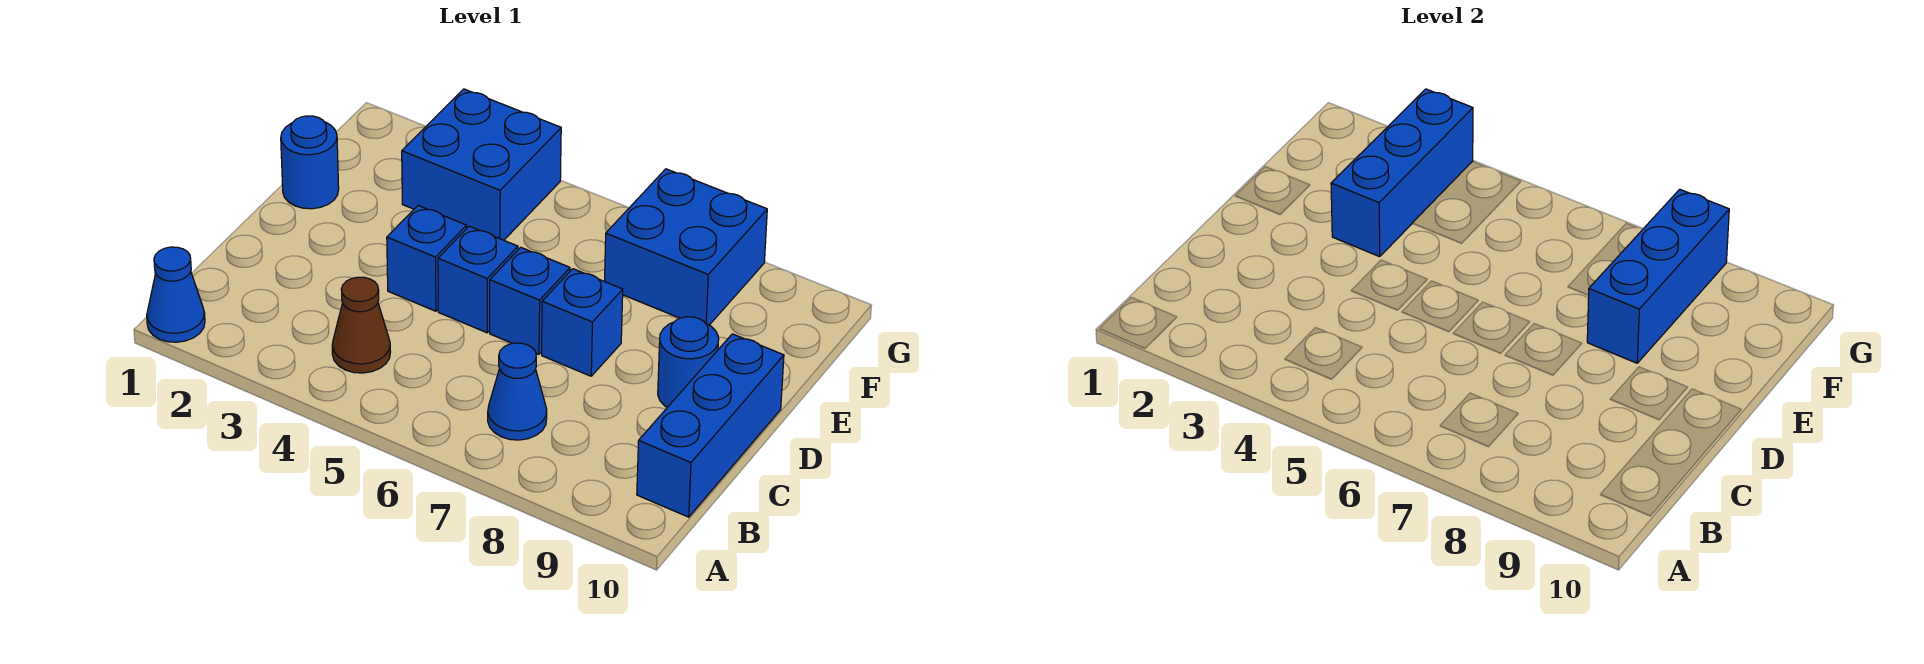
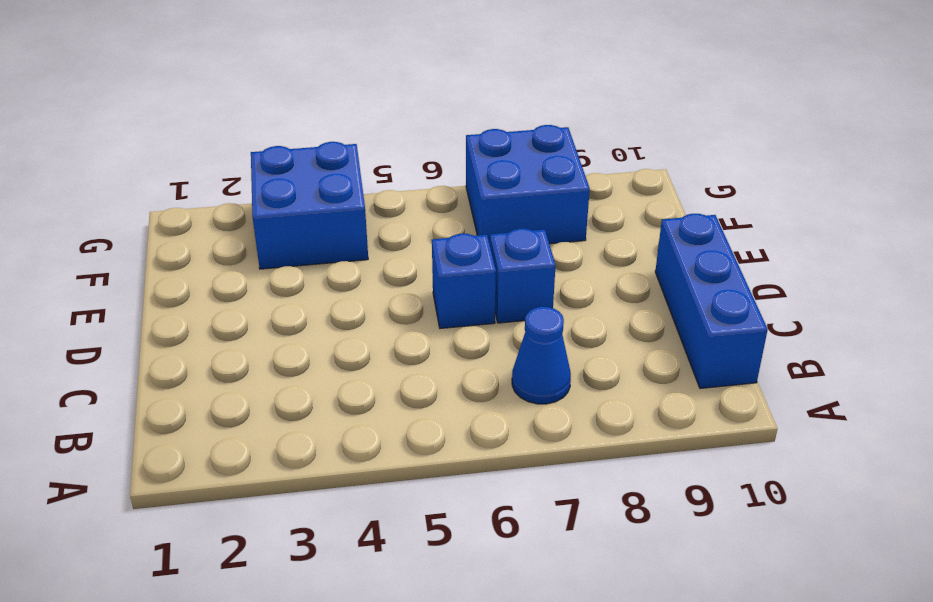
none -> blue 1x1 cone [147,247,205,342]
none -> brown 1x1 cone [332,277,390,373]
none -> blue 1x1 brick [387,206,467,311]

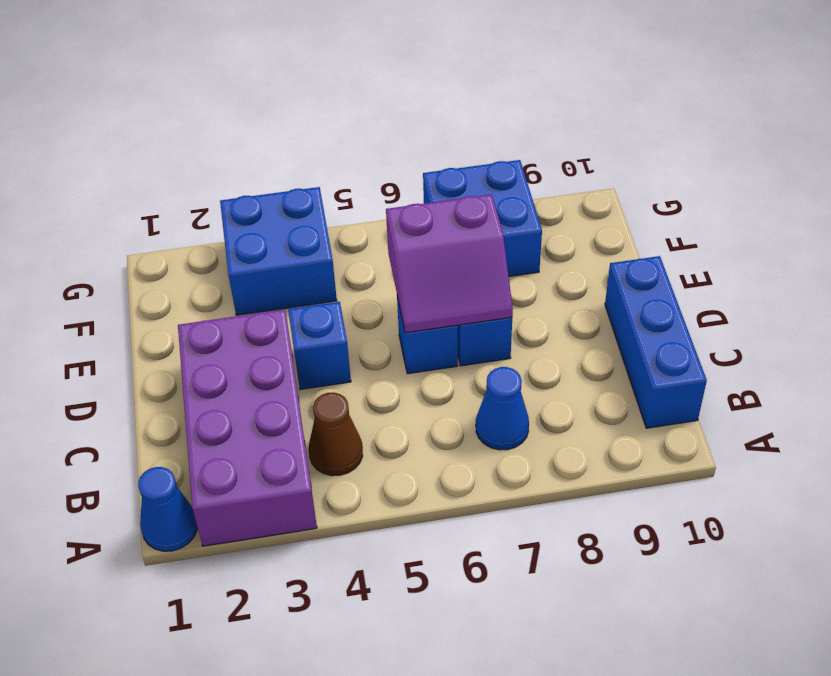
purple 2x4 brick [178,310,317,546] -> none
purple 2x2 slope [386,194,513,333] -> none
none -> blue 1x1 brick [438,226,518,333]
none -> blue 1x1 round brick [658,317,719,407]
none -> blue 1x1 round brick [281,116,339,209]

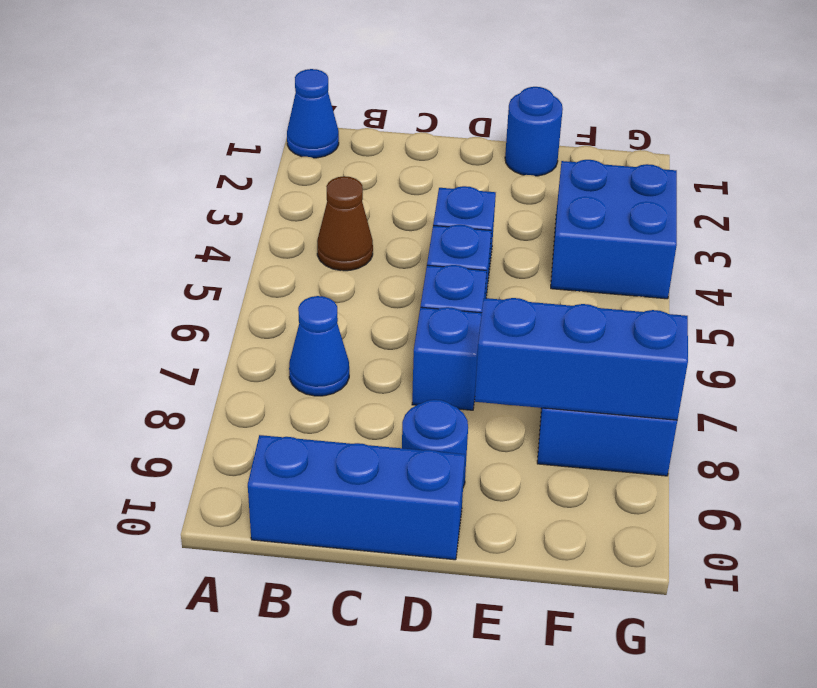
none -> blue 1x3 brick [1331,89,1473,257]

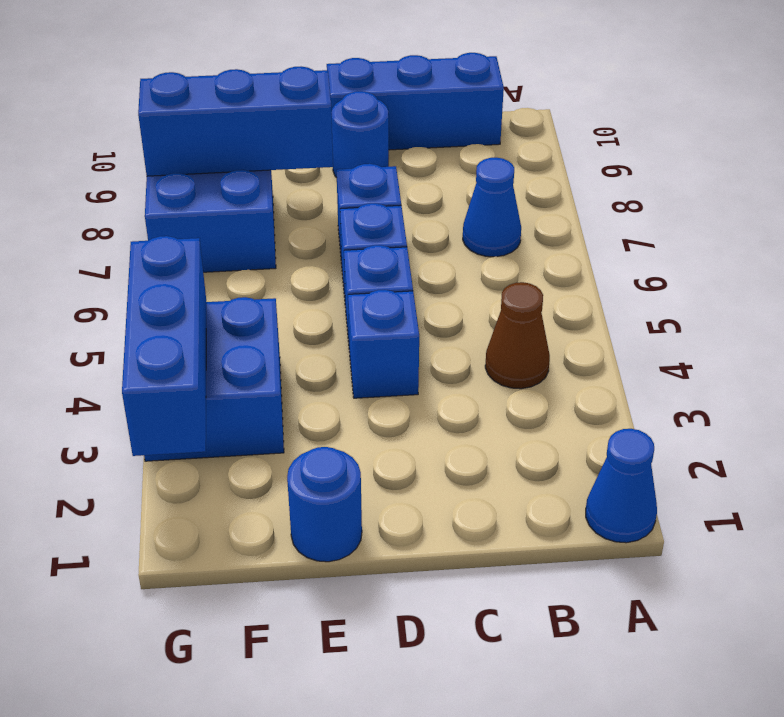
blue 1x3 brick [122,236,206,456] -> blue 1x3 brick turned to [1331,89,1473,257]

